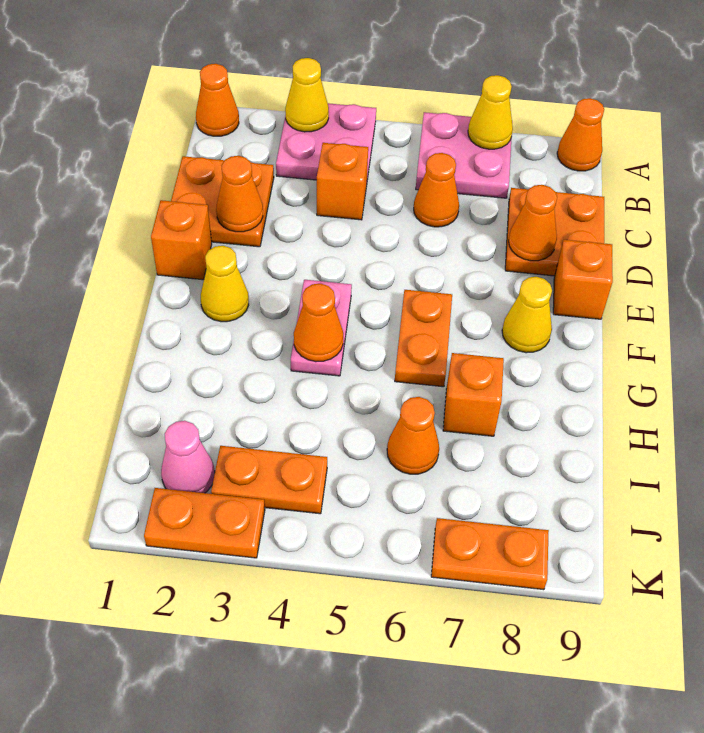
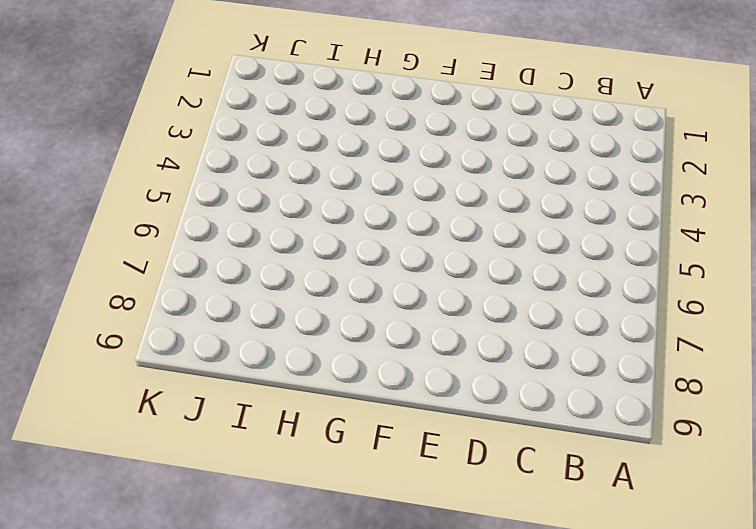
none -> orange 1x1 cone [196,64,239,136]
none -> pink 2x2 plate [276,103,376,180]
none -> pink 2x2 plate [416,112,512,198]

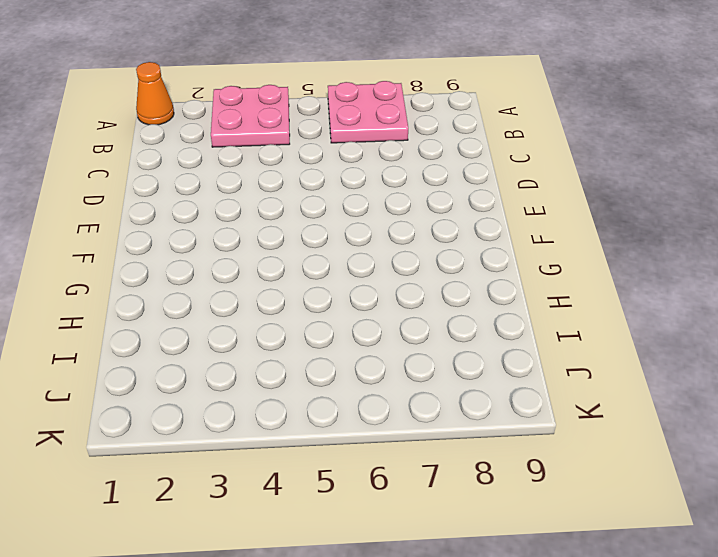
none -> orange 1x1 cone [557,98,604,171]
none -> orange 2x2 plate [171,156,274,247]
none -> orange 1x1 brick [317,143,368,220]

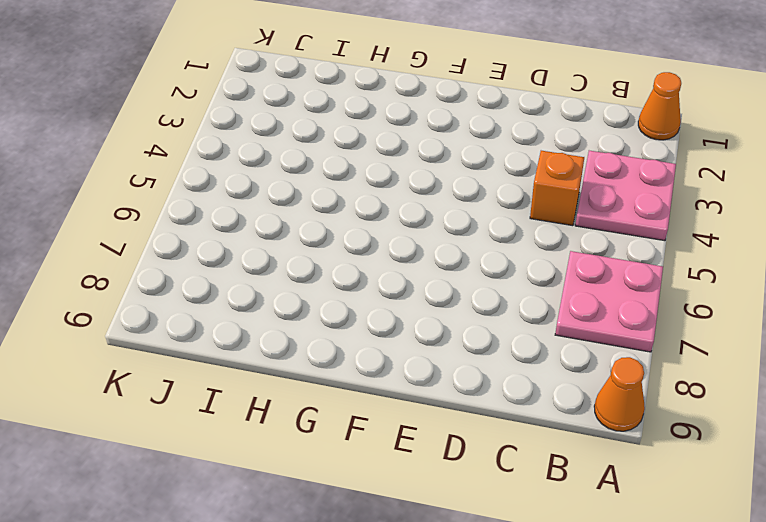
none -> orange 2x2 plate [171,156,274,247]
none -> orange 1x1 cone [414,153,459,227]
none -> orange 2x2 plate [505,188,604,276]

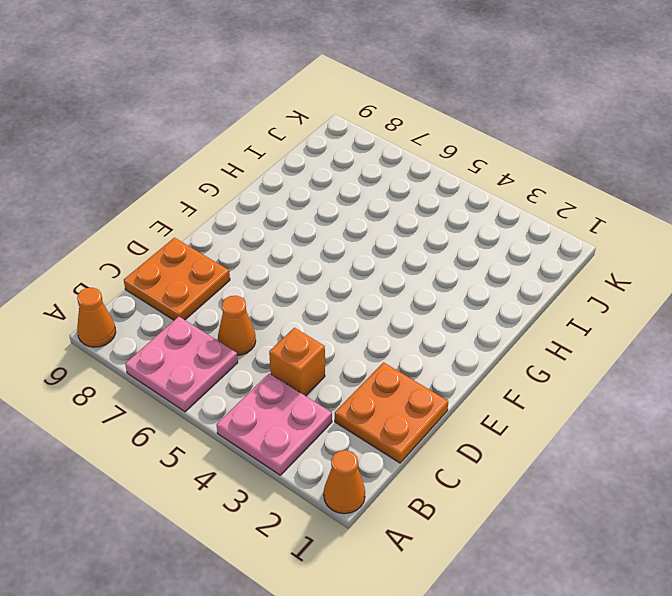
none -> orange 1x1 brick [151,200,212,280]
none -> orange 1x1 brick [553,240,613,319]
none -> yellow 1x1 cone [201,246,249,322]

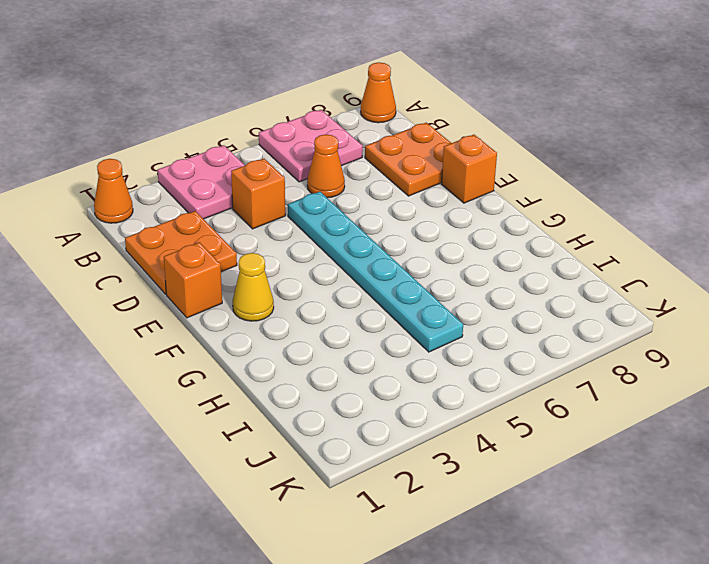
cyan 1x6 plate [288,192,463,352] -> none
none -> pink 1x2 plate [291,280,352,376]
none -> orange 1x2 plate [395,290,452,387]
none -> yellow 1x1 cone [502,277,552,353]

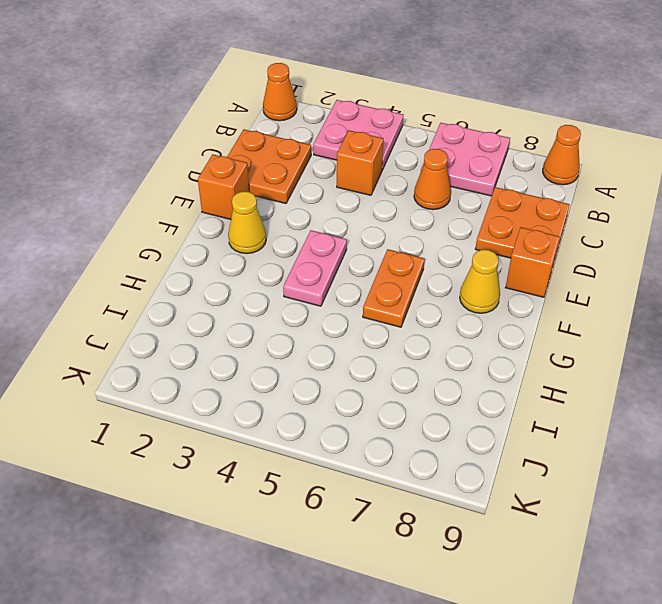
none -> orange 1x1 brick [443,353,504,436]
none -> orange 1x1 cone [387,397,439,474]
none -> pink 1x1 cone [161,421,215,493]

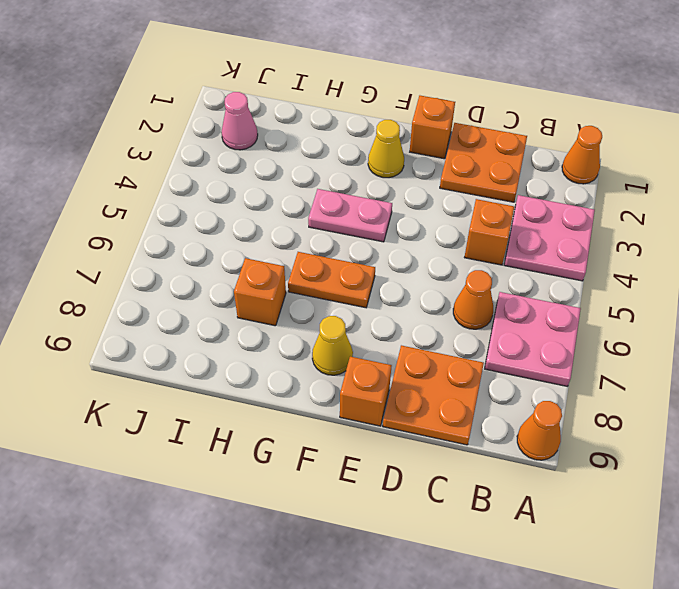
none -> orange 1x1 cone [387,397,439,474]
none -> orange 1x2 plate [211,446,327,514]
none -> orange 1x2 plate [144,488,265,558]

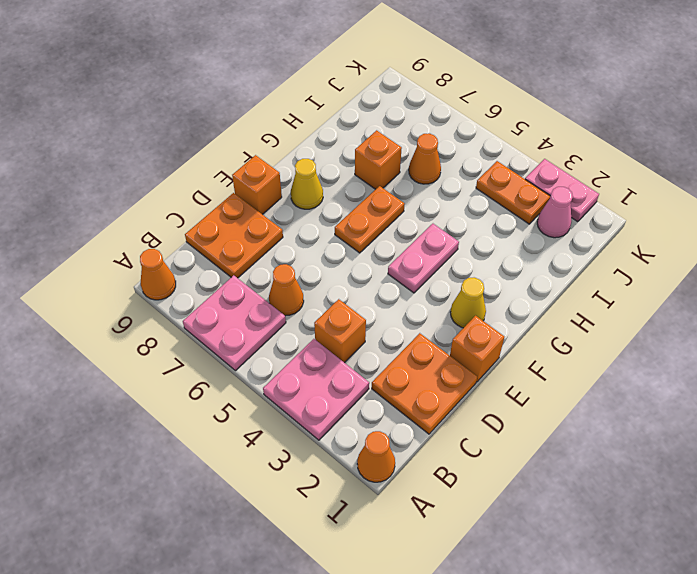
pink 1x2 plate [525,159,599,222] -> orange 1x2 plate [144,488,265,558]
none -> orange 1x2 plate [431,518,549,590]
none -> yellow 1x1 cone [285,58,329,132]
none -> yellow 1x1 cone [468,75,513,149]

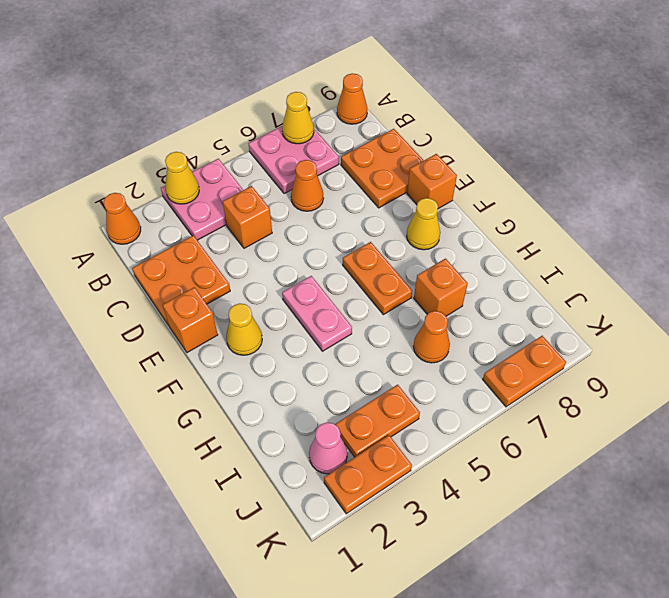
none -> orange 1x1 cone [216,156,263,232]
none -> orange 1x1 cone [509,185,557,261]
none -> orange 1x1 cone [294,284,343,362]

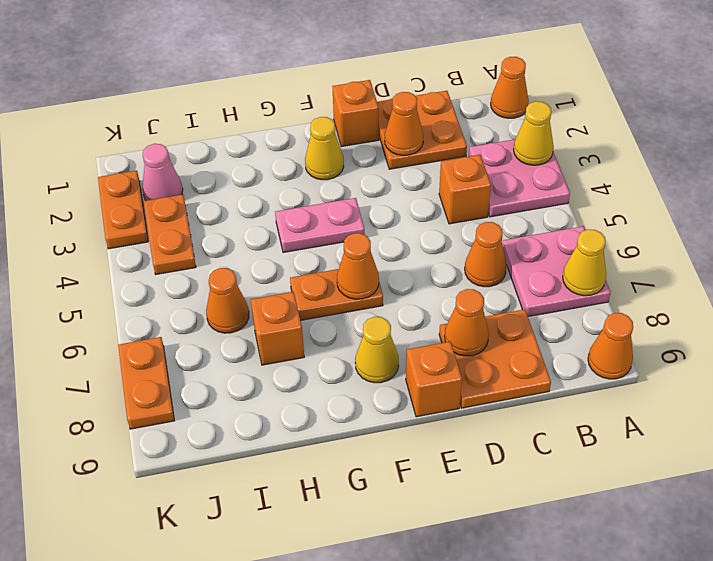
orange 1x1 cone [337,233,379,299] -> orange 1x1 cone moved to [294,284,343,362]

